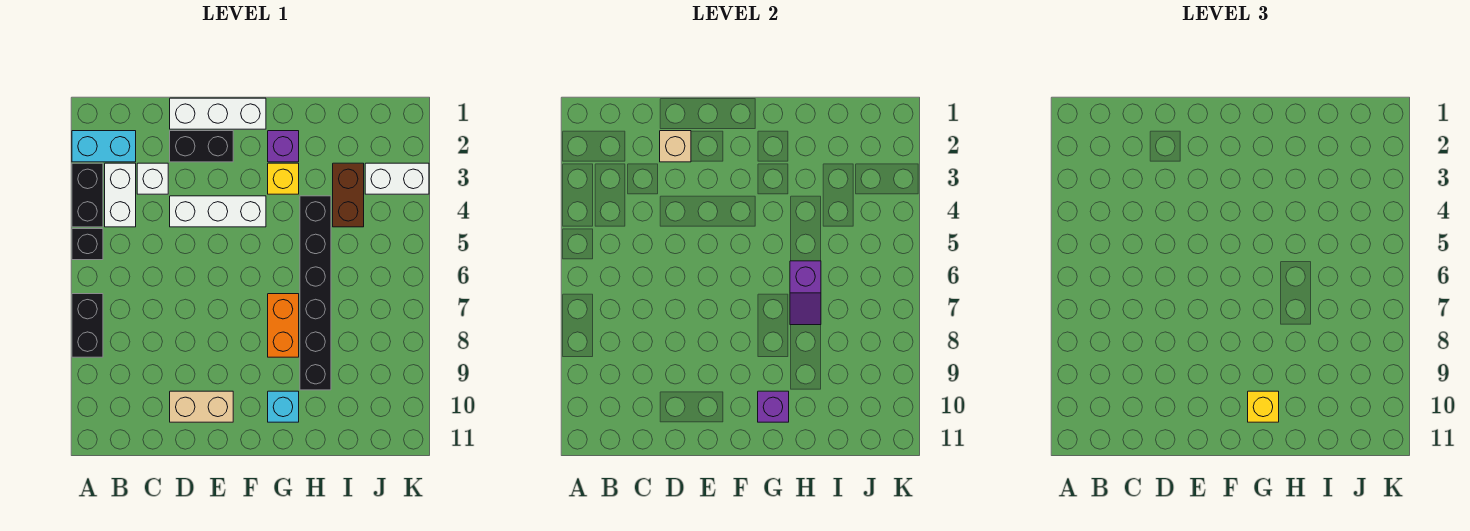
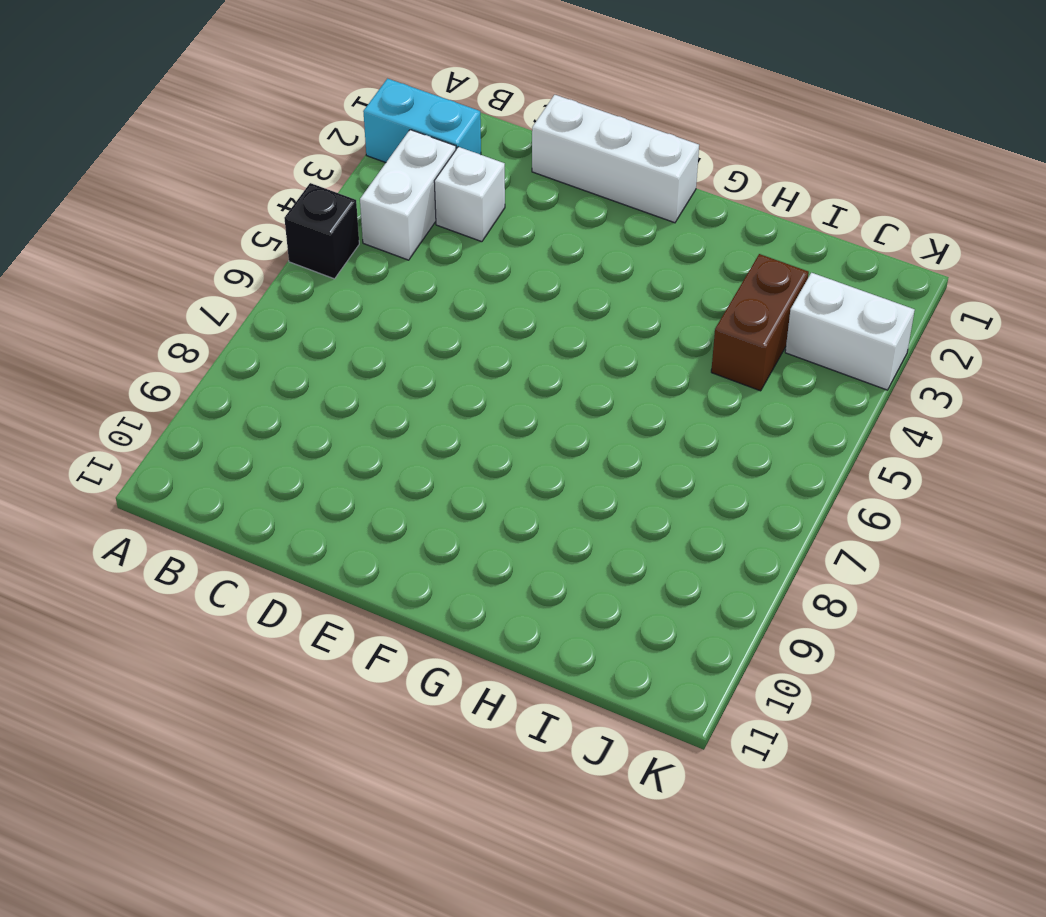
none -> black 1x2 brick [72,163,103,227]
none -> black 1x2 brick [72,294,103,357]
none -> black 1x2 brick [170,131,233,162]

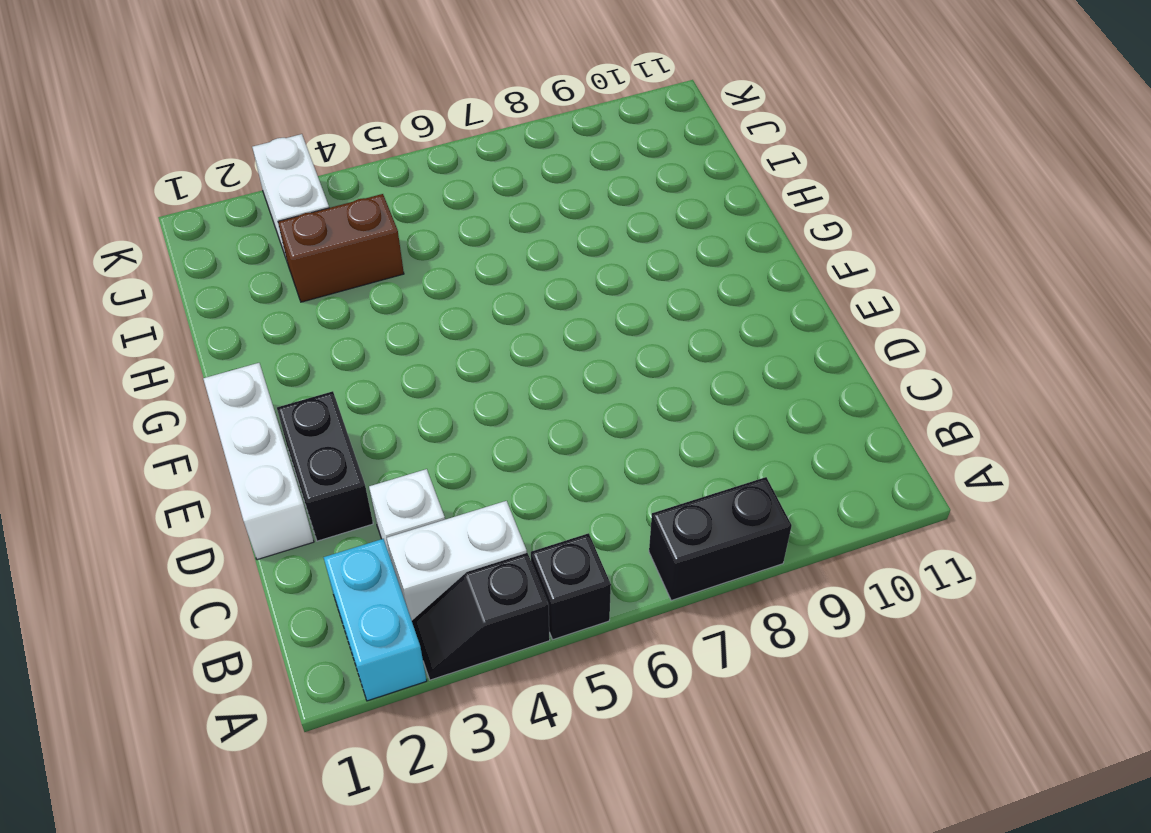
black 1x2 slope [412,553,550,680] -> black 1x2 brick [72,163,103,227]
none -> white 1x3 brick [170,196,266,227]
none -> tan 1x2 brick [170,391,233,422]
none -> purple 1x1 brick [268,131,299,162]

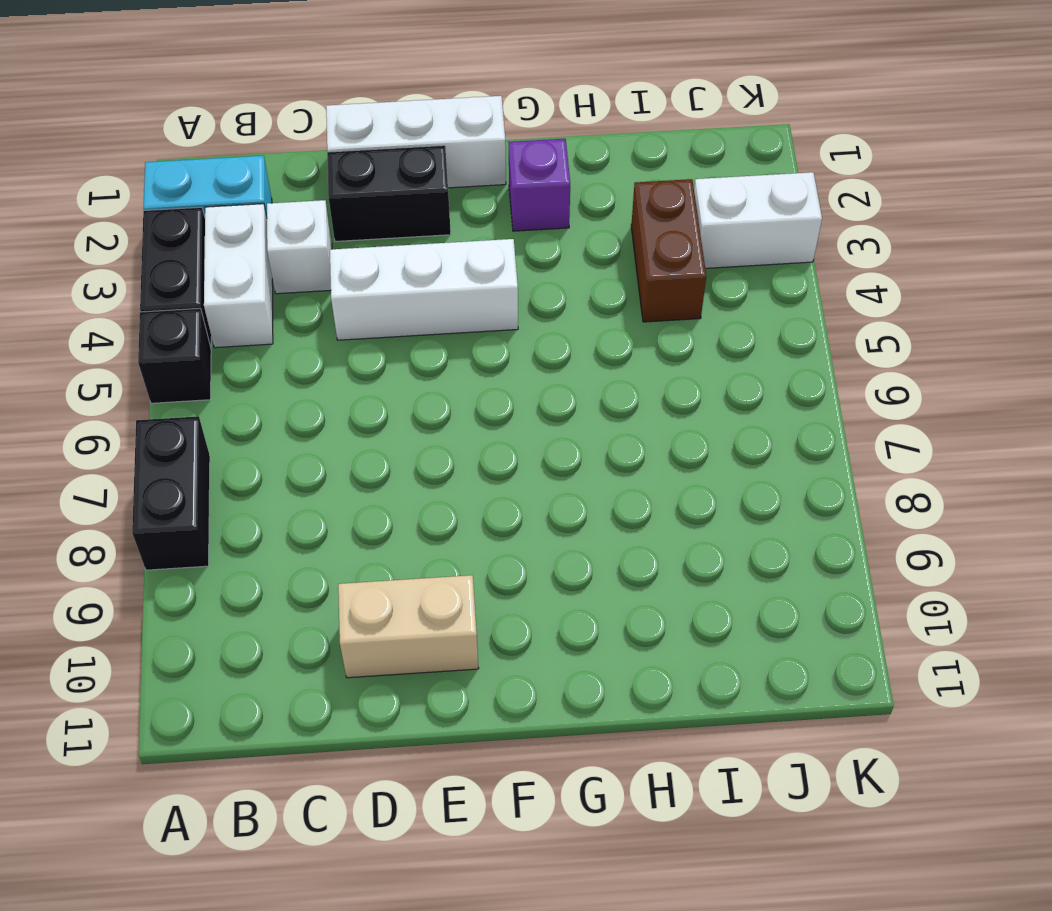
none -> yellow 1x1 brick [268,163,299,194]
none -> orange 1x2 brick [268,294,299,357]
none -> cyan 1x1 brick [268,391,299,422]

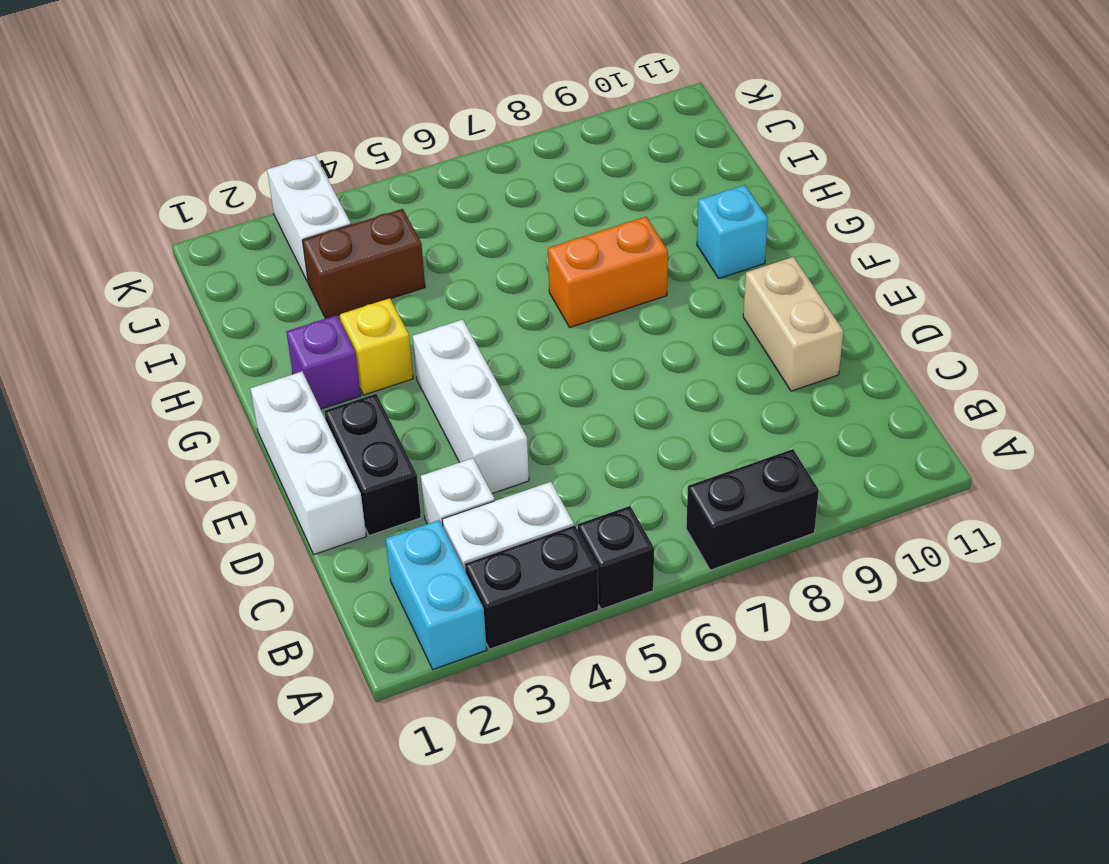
none -> black 1x6 brick [300,196,331,390]
none -> tan 1x1 brick [660,131,691,162]
none -> purple 1x1 brick [758,391,789,422]

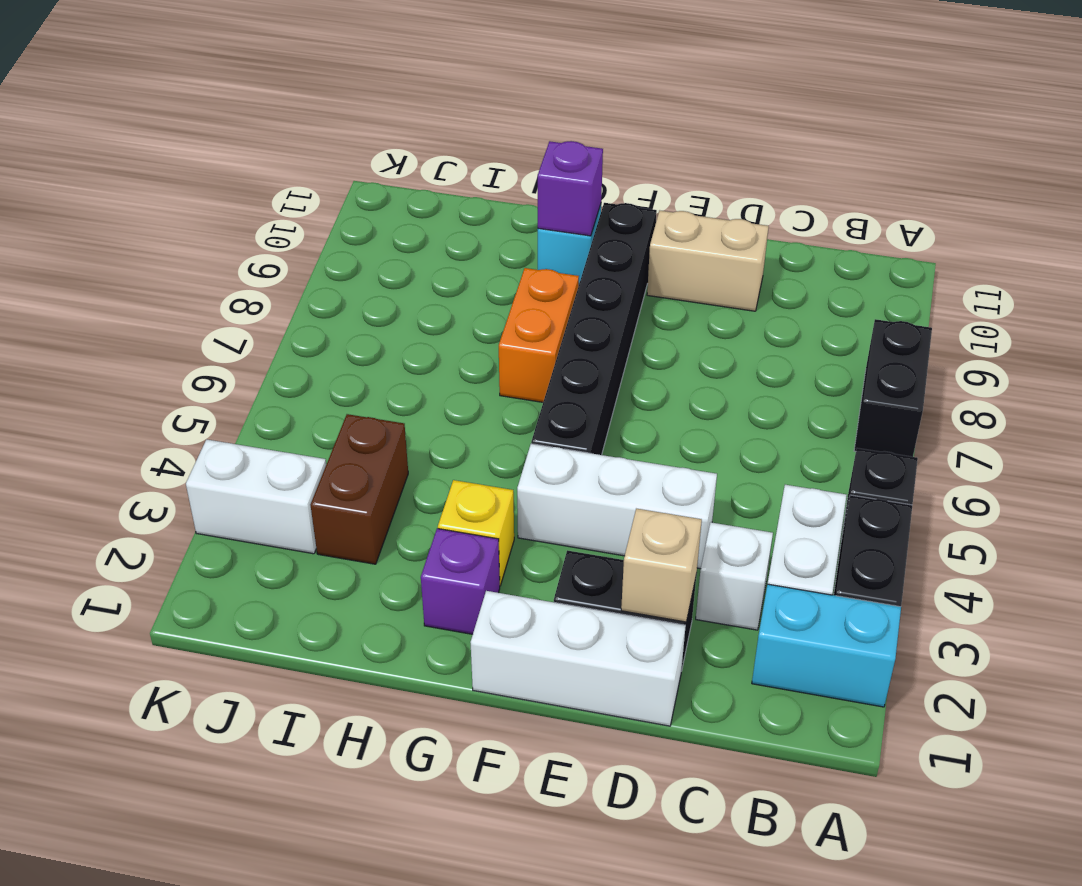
black 1x6 brick [531,203,657,455] -> black 1x6 brick moved to [300,196,331,390]
none -> purple 1x2 slope [790,261,821,325]
none -> yellow 1x1 brick [1248,391,1279,422]

